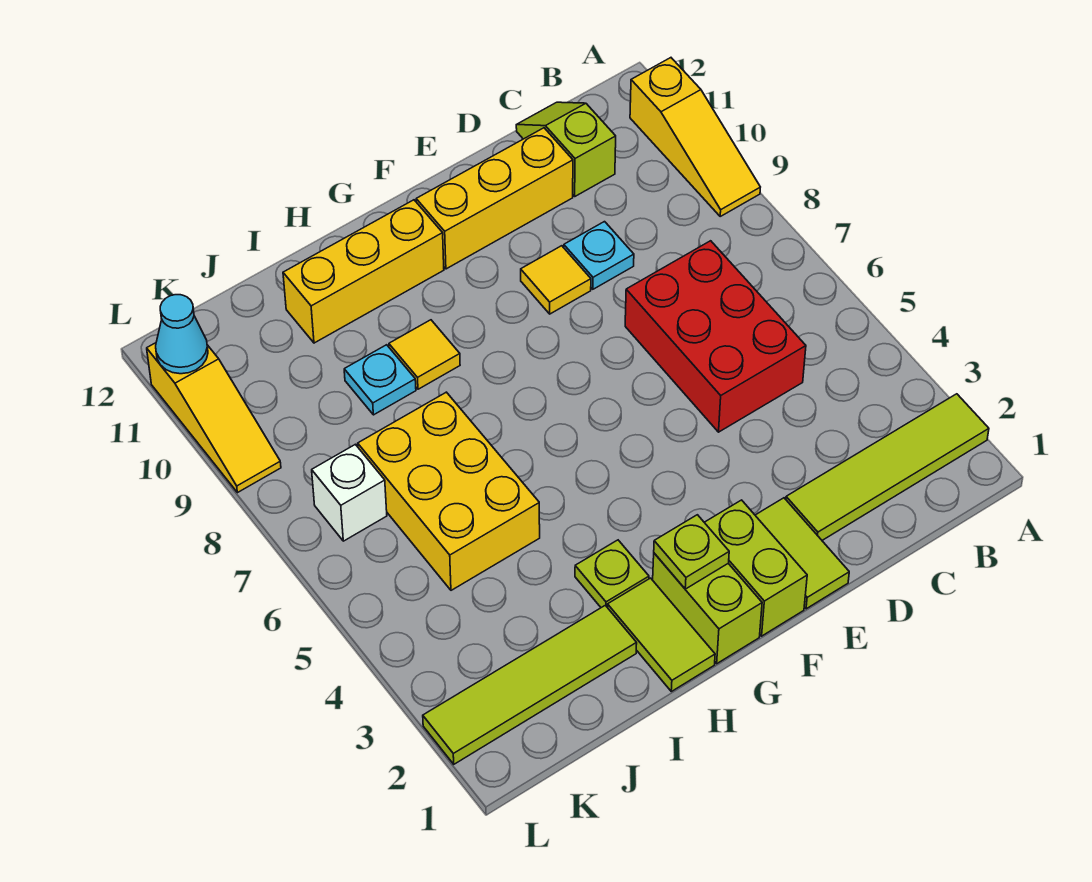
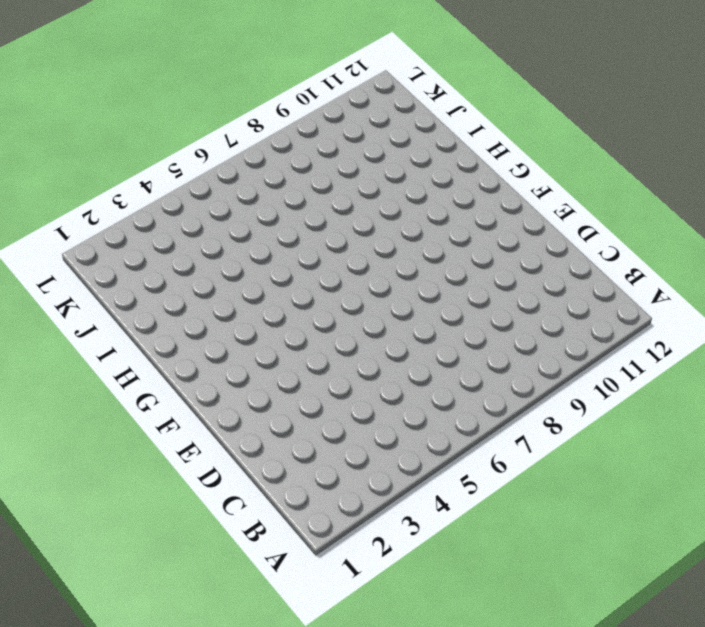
none -> lime 1x4 tile [786,394,989,540]
none -> yellow 1x3 slope [630,58,760,216]
none -> red 2x3 brick [625,241,806,432]

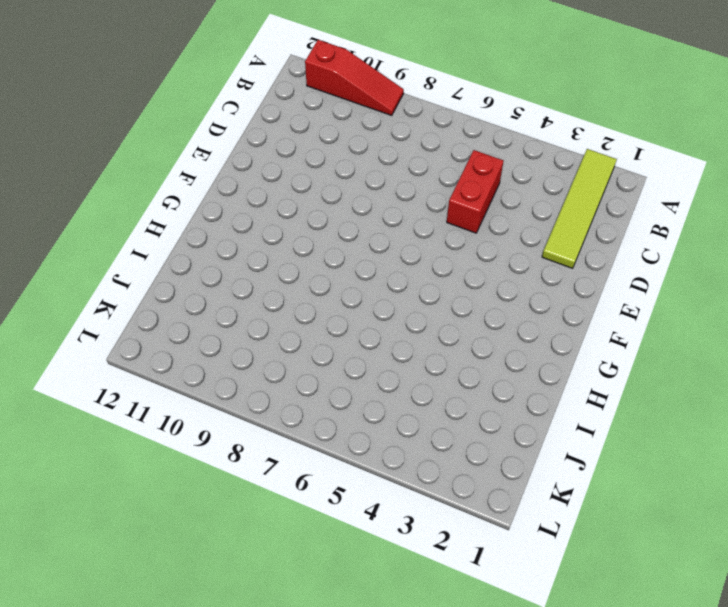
red 1x3 slope [305,40,404,116] -> yellow 1x3 slope [630,58,760,216]
red 1x2 brick [447,150,503,233] -> red 2x3 brick [625,241,806,432]
none -> lime 1x2 slope [516,102,616,196]
none -> cyan 1x1 plate [564,222,634,289]
none -> yellow 1x3 brick [416,128,573,269]

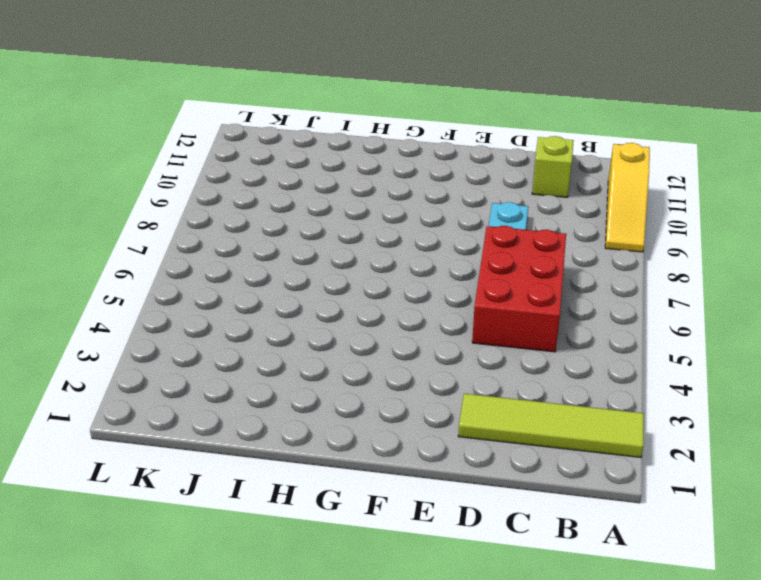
none -> yellow 1x3 brick [416,128,573,269]
none -> lime 1x2 tile [755,498,849,609]
none -> yellow 1x1 tile [521,246,591,314]

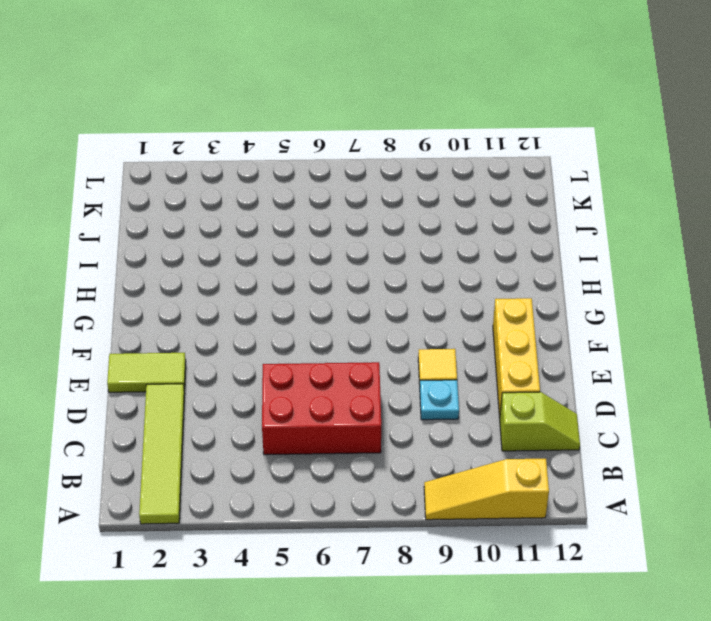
none -> lime 1x2 brick [704,500,807,636]
none -> lime 1x2 brick [653,553,762,664]
none -> yellow 1x3 brick [283,200,444,343]

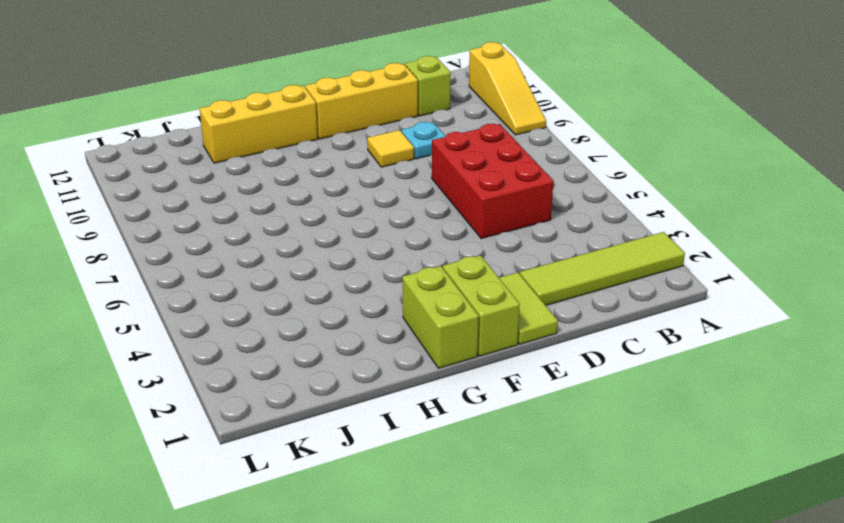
none -> lime 1x2 tile [607,578,715,691]
none -> lime 1x1 plate [575,540,649,608]
none -> yellow 1x1 tile [389,320,460,389]

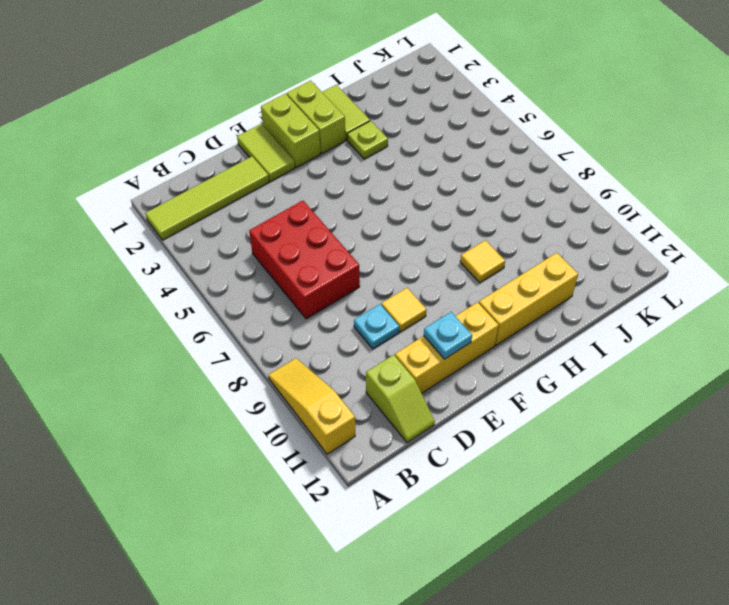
cyan 1x1 plate [424,312,472,359] -> cyan 1x1 plate moved to [344,345,416,415]
none -> lime 1x4 tile [423,605,637,764]
none -> yellow 2x3 brick [358,392,540,590]
none -> white 1x1 brick [312,444,387,541]

